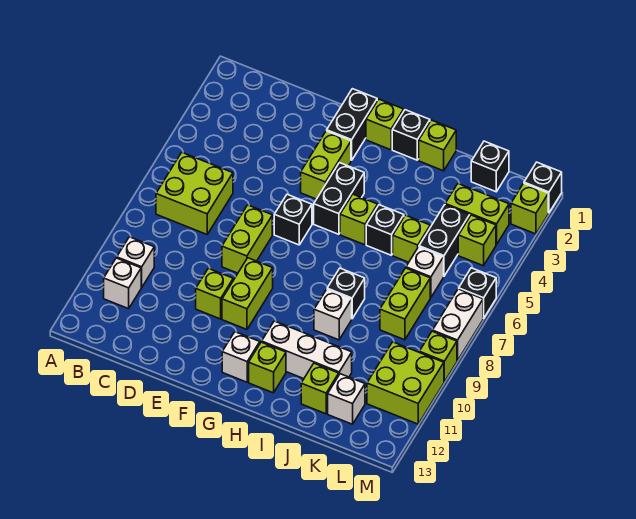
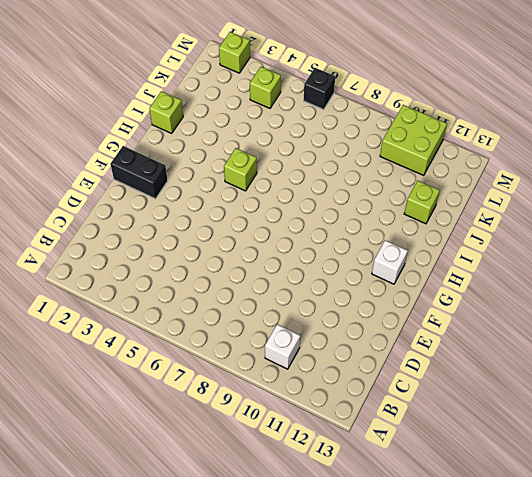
none -> lime 2x2 brick [156,152,233,234]
none -> white 1x1 brick [104,258,142,309]
none -> lime 1x2 brick [222,205,272,273]
none -> lime 1x1 brick [196,268,233,319]

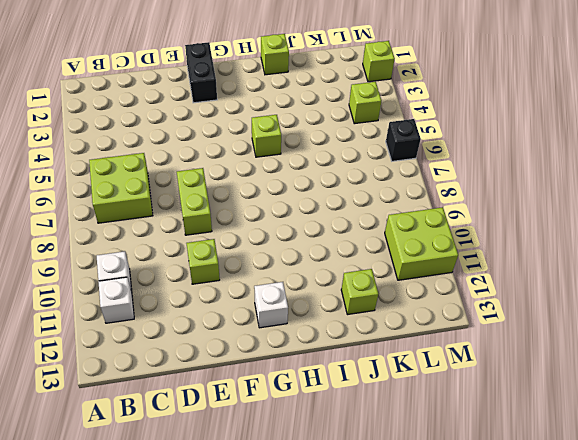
none -> lime 1x2 brick [301,131,351,199]
none -> black 1x1 brick [274,194,312,245]
none -> lime 1x2 brick [222,258,273,329]
none -> lime 1x1 brick [366,99,404,150]

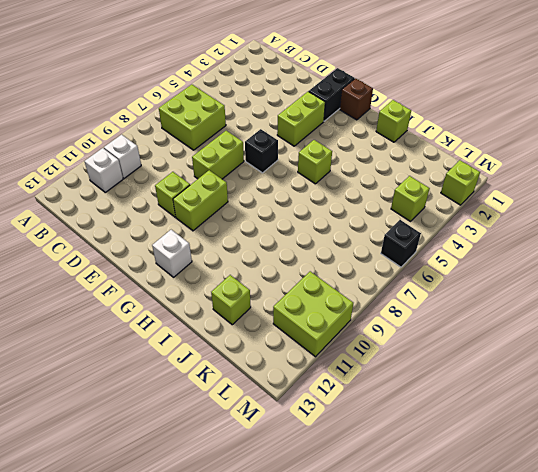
brown 1x1 brick [340,78,373,120] -> lime 1x1 brick [366,99,404,150]
none -> black 1x2 brick [314,163,364,234]
none -> black 1x1 brick [392,110,430,160]
none -> white 1x3 brick [262,321,352,379]
none -> lime 1x1 brick [249,342,286,393]

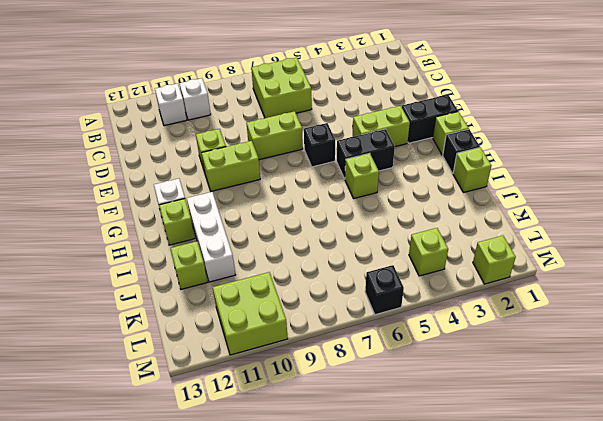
none -> black 1x1 brick [366,205,404,255]
none -> black 1x1 brick [327,268,365,318]
none -> white 1x1 brick [314,289,352,340]
none -> lime 1x1 brick [393,215,430,262]

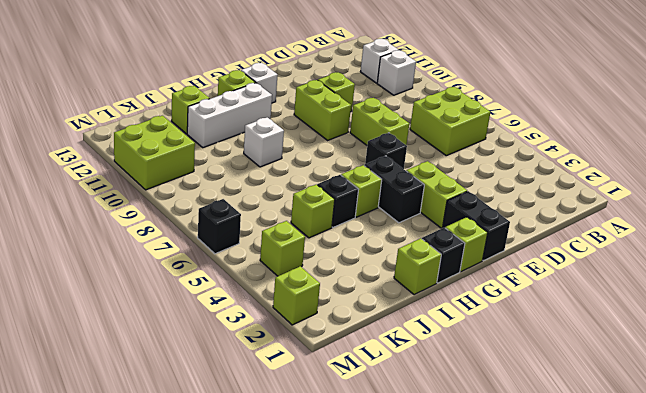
none -> black 1x1 brick [327,268,365,318]
none -> black 1x1 brick [471,141,509,192]
none -> lime 1x2 brick [445,184,509,245]
none -> black 1x2 brick [419,205,470,276]

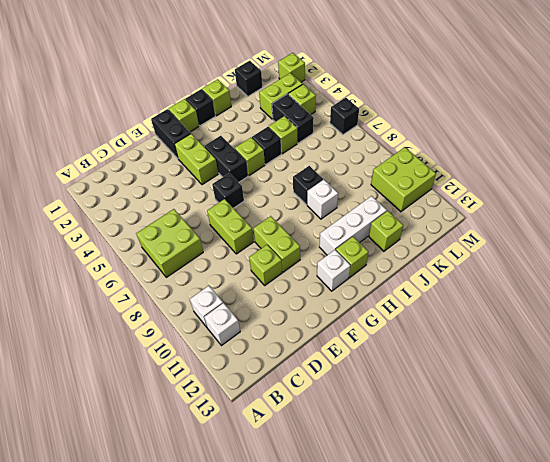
none -> white 1x1 brick [406,247,444,297]
none -> lime 1x2 brick [380,268,430,340]
none -> white 1x1 brick [328,374,365,424]
none -> black 1x1 brick [524,162,562,213]

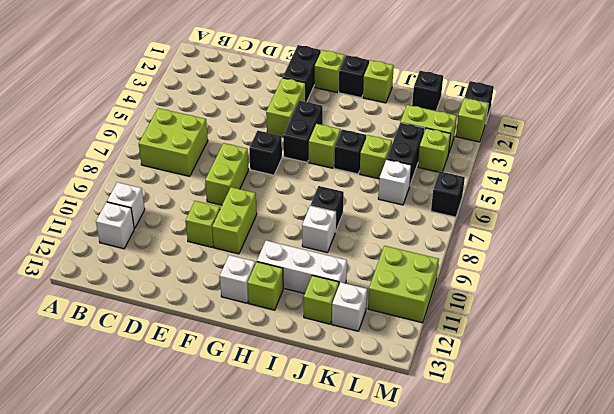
none -> lime 1x2 brick [380,268,430,340]
none -> white 1x2 brick [433,289,483,361]
none -> lime 1x1 brick [419,331,457,382]

